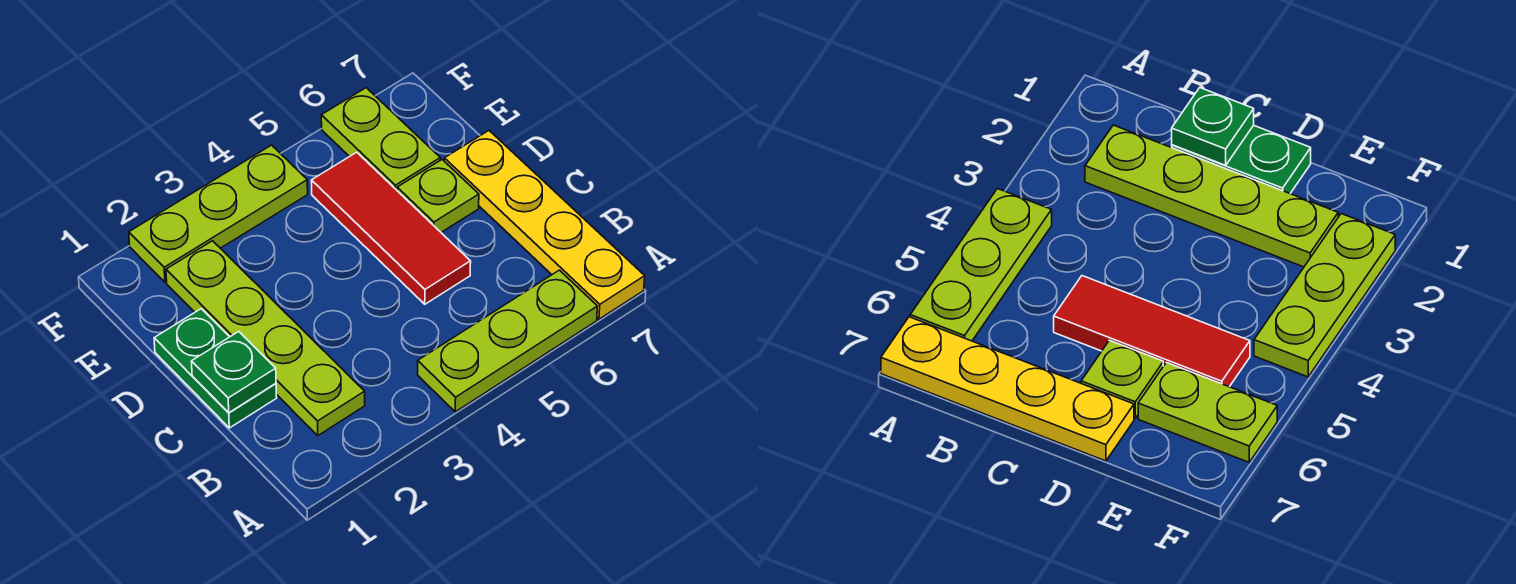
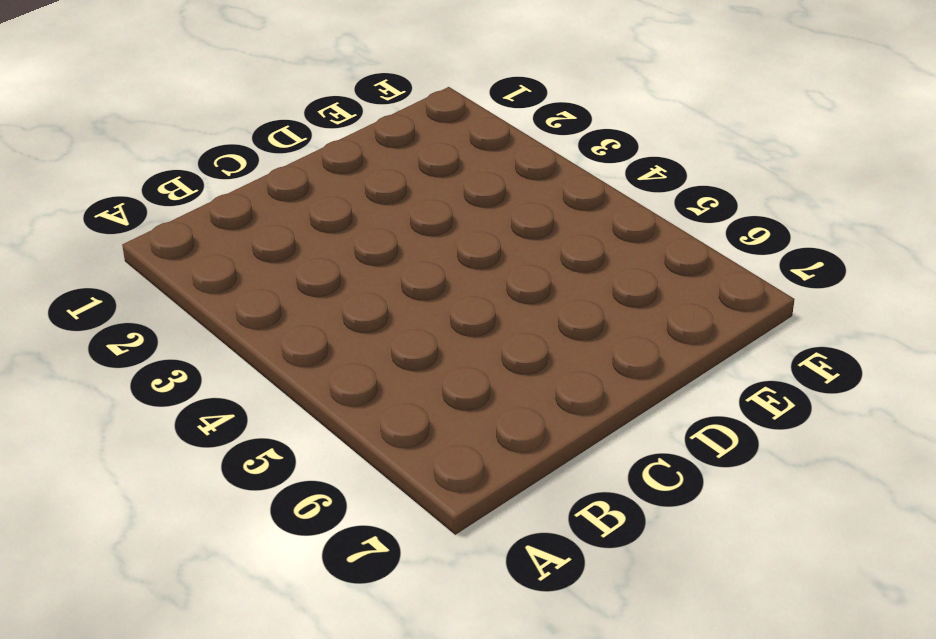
none -> lime 1x3 plate [418,270,597,412]
none -> yellow 1x4 plate [444,131,645,319]

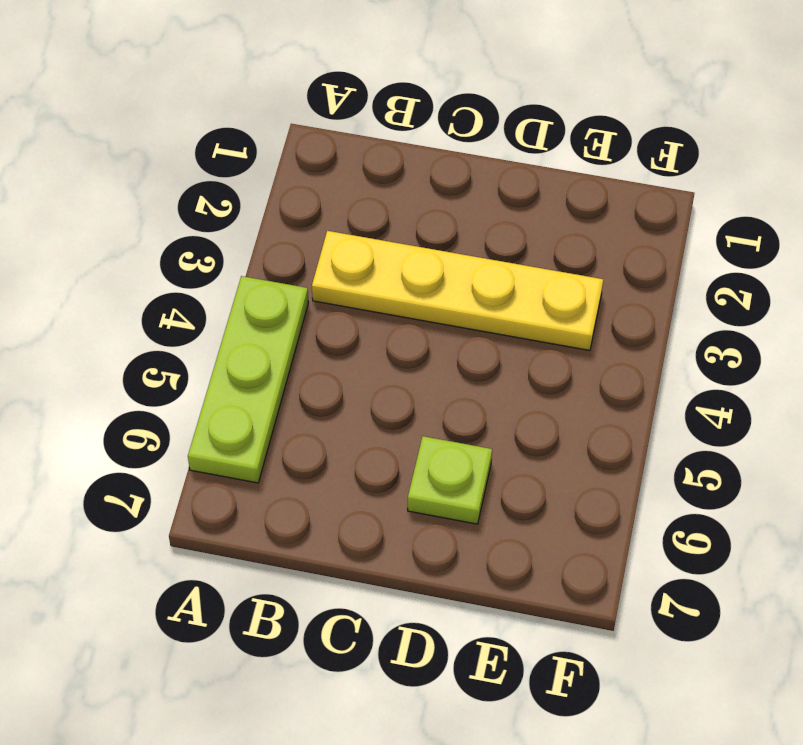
yellow 1x4 plate [312,231,603,350] -> yellow 1x4 plate moved to [444,131,645,319]
none -> lime 1x4 plate [166,241,365,436]
none -> green 1x2 plate [154,309,277,428]

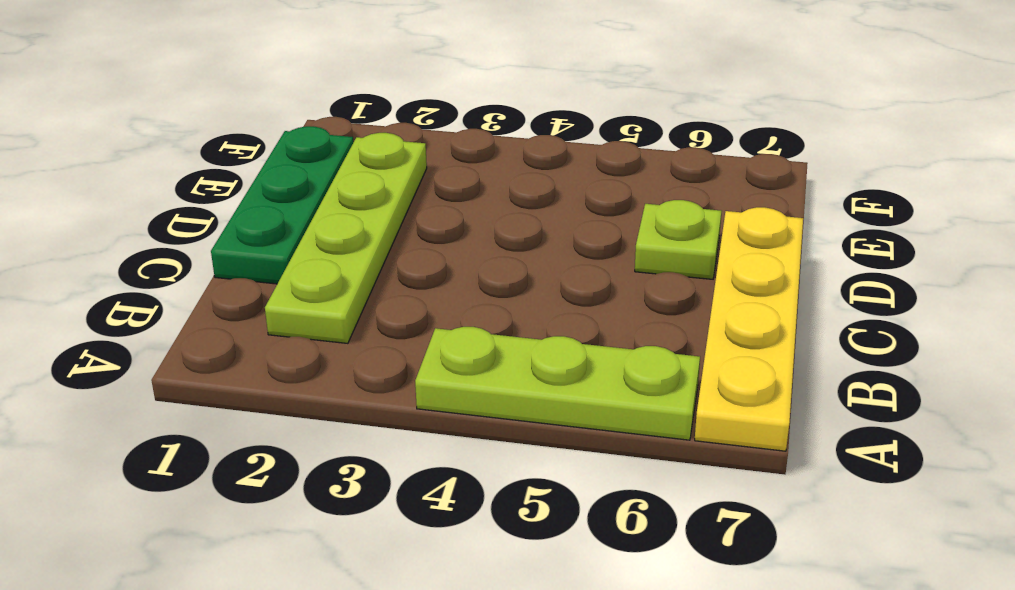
green 1x3 plate [211,126,353,284] -> green 1x2 plate [154,309,277,428]
none -> red 1x3 tile [311,152,471,304]
none -> lime 1x2 plate [321,88,440,190]

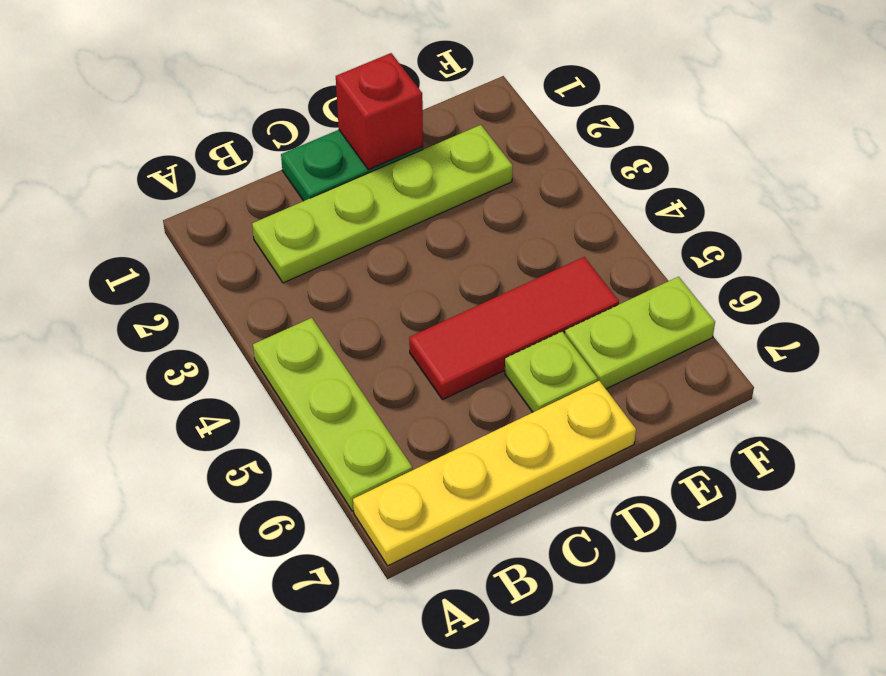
red 1x1 brick [336,53,423,170] -> none
none -> lime 1x3 plate [129,145,308,282]
none -> green 1x1 plate [191,332,276,413]

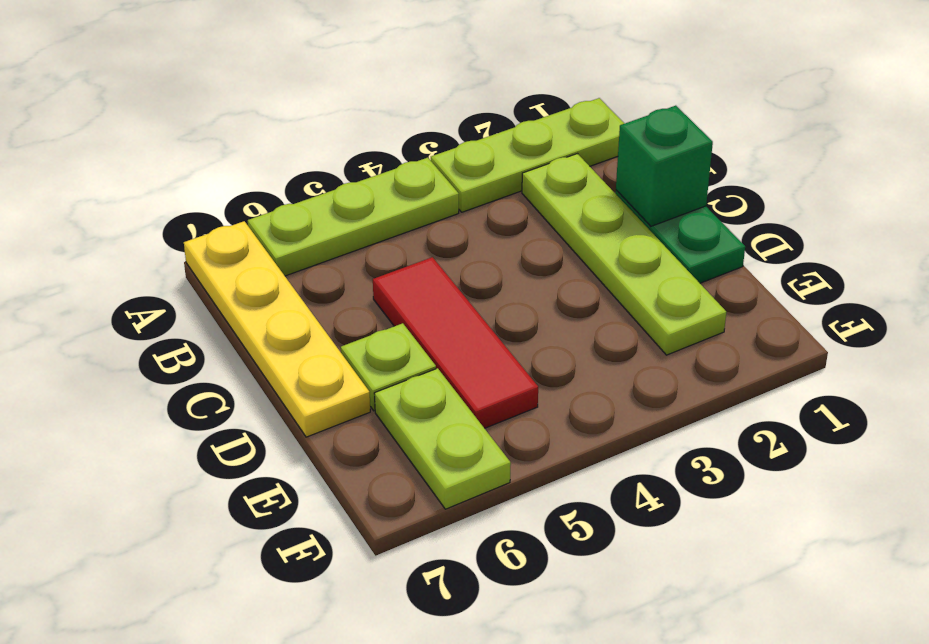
lime 1x3 plate [431,98,625,212] -> lime 1x3 plate moved to [129,145,308,282]
green 1x1 brick [616,106,713,226] -> green 1x1 plate [191,332,276,413]

